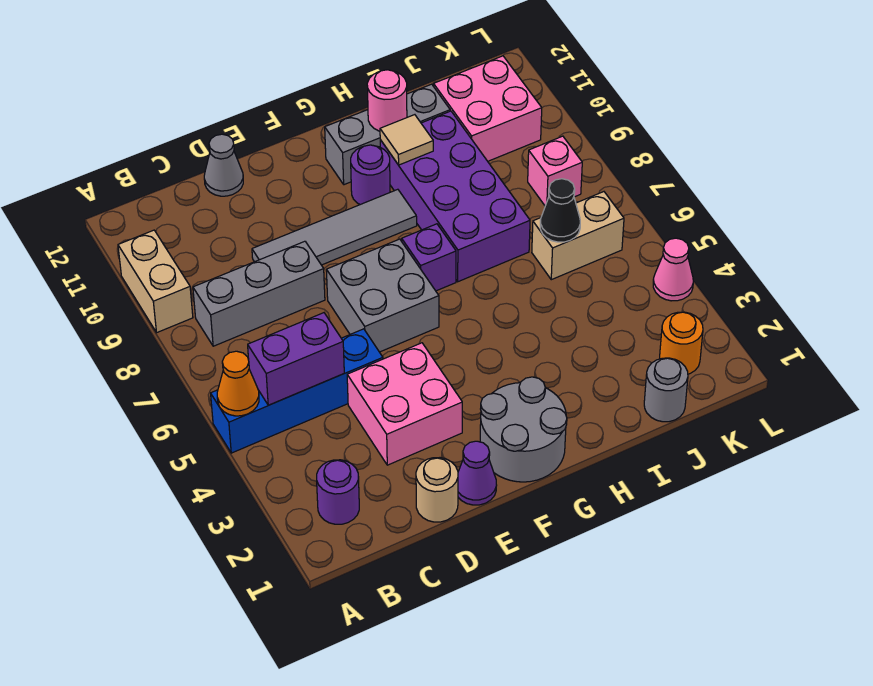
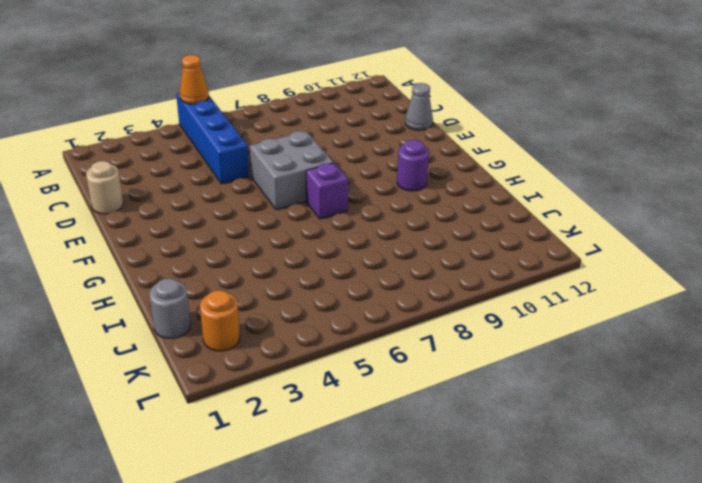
none -> tan 1x2 brick [118,230,193,332]
none -> purple 1x1 round brick [317,460,359,524]
none -> grey 1x3 brick [193,241,325,346]

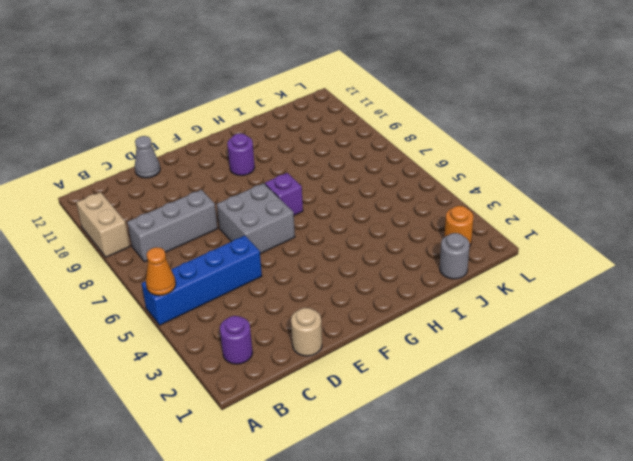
none -> pink 2x2 brick [347,343,462,465]
none -> grey 1x4 tile [252,189,417,265]
none -> purple 1x1 cone [458,441,497,505]

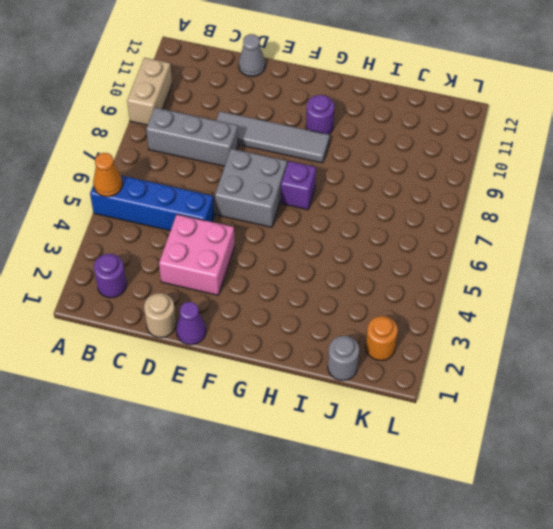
none -> grey 2x2 round brick [480,377,567,482]
none -> grey 1x3 brick [325,84,450,185]
none -> purple 2x4 brick [380,111,530,282]

